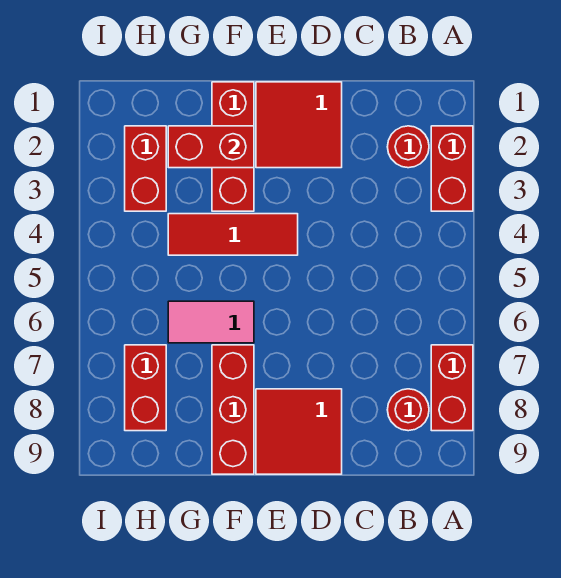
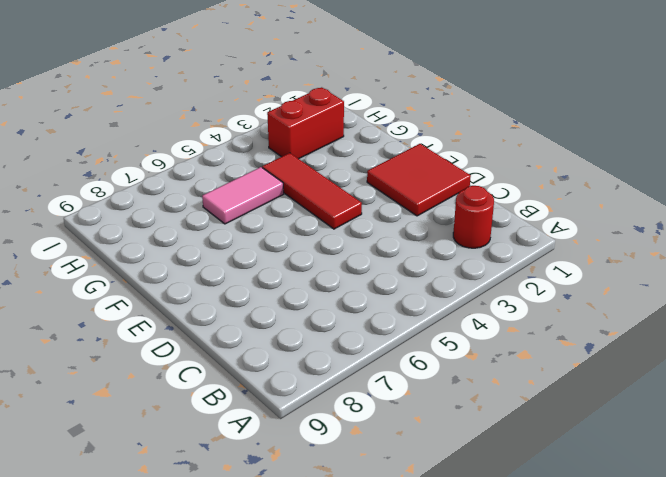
pink 1x2 tile [202,167,284,224] -> pink 1x2 tile turned to [168,301,254,343]
none -> red 1x2 brick [431,126,473,211]
none -> red 1x2 brick [431,345,473,431]
none -> red 1x1 round brick [387,389,429,431]

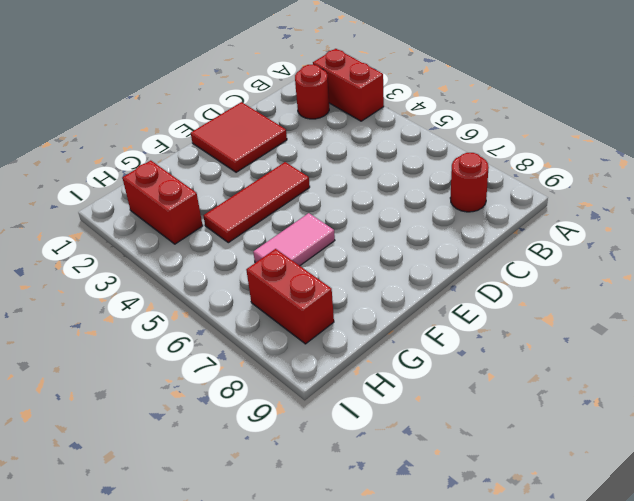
none -> red 1x2 brick [431,345,473,431]
none -> red 2x2 tile [256,389,342,474]
none -> red 1x3 brick [212,82,254,211]

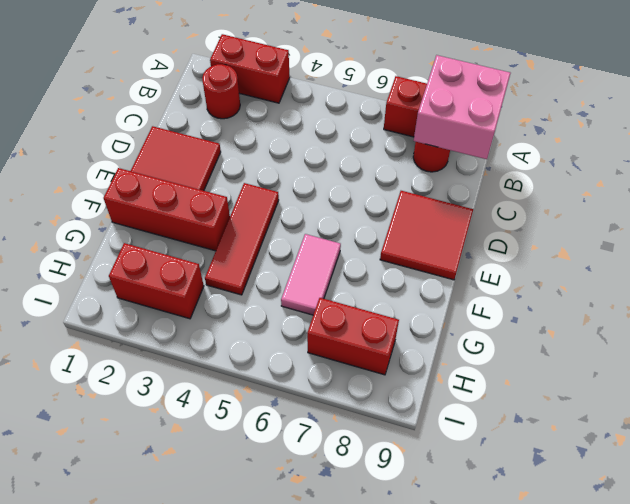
pink 2x2 brick [414,55,511,159] -> none
none -> red 1x3 brick [212,345,254,474]
none -> red 1x2 brick [168,126,254,168]

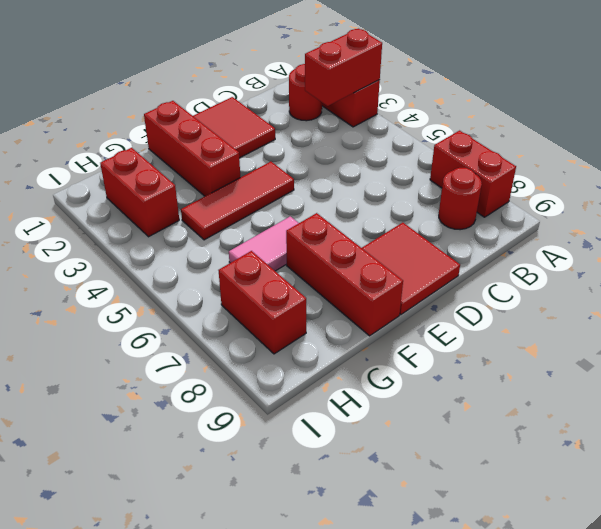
red 1x2 brick [305,29,382,106] -> red 1x2 brick moved to [168,126,254,168]

